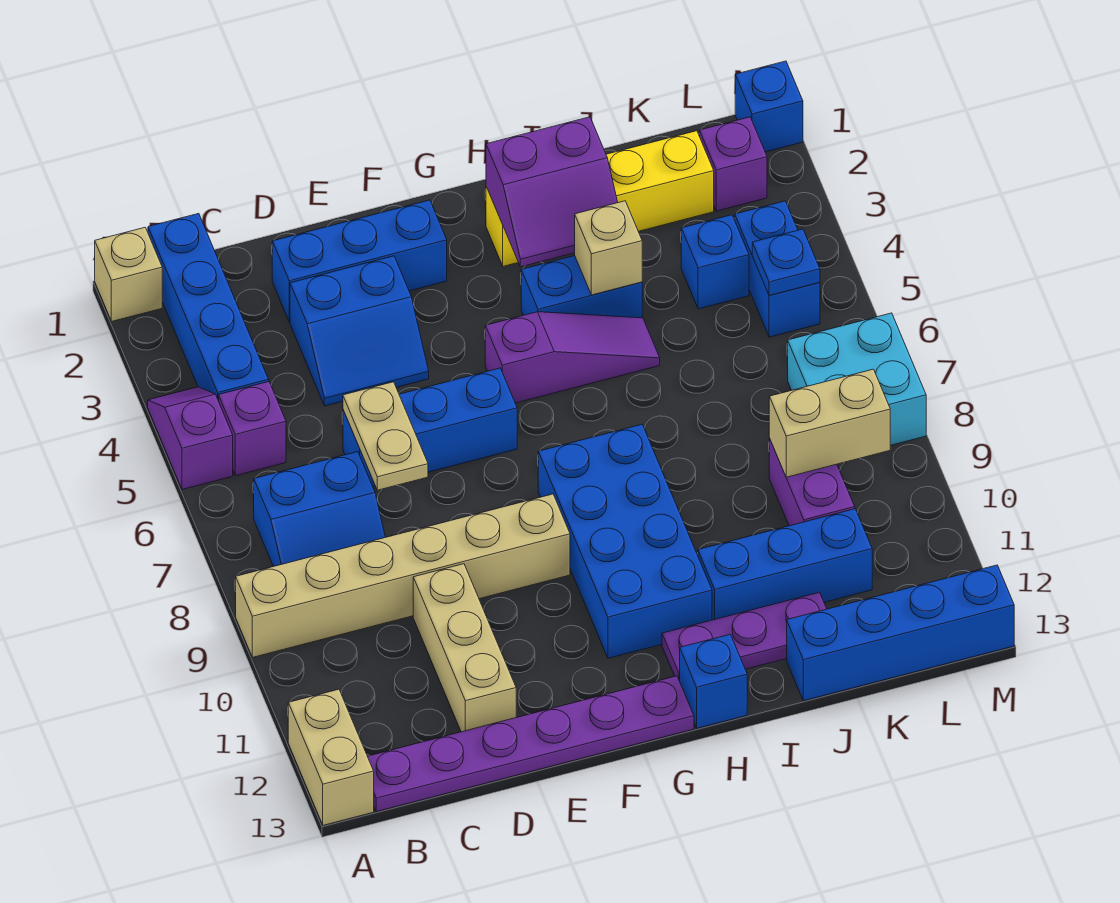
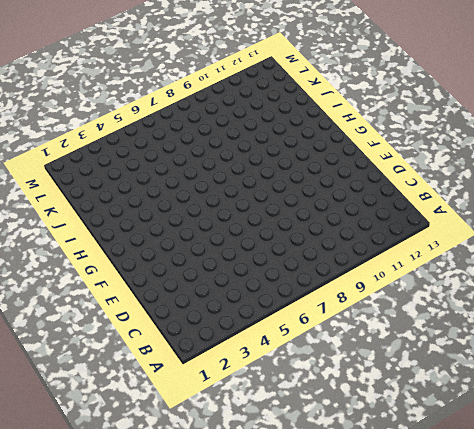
none -> tan 1x1 brick [95,228,162,321]
none -> purple 1x2 slope [148,387,233,489]
none -> tan 1x6 brick [236,494,570,657]
none -> tan 1x2 brick [288,689,374,825]

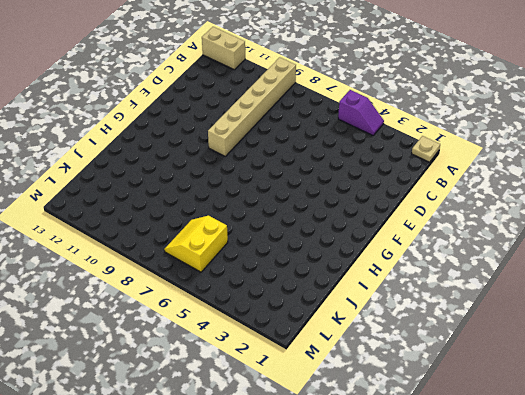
tan 1x1 plate [412,136,440,162] -> tan 1x1 brick [95,228,162,321]
yellow 2x2 slope [164,216,228,272] -> cyan 2x2 brick [788,313,926,445]
none -> blue 1x4 brick [148,213,269,401]
none -> purple 1x1 brick [219,382,286,476]
none -> blue 2x2 slope [254,452,385,566]
none -> purple 1x6 plate [367,676,694,812]

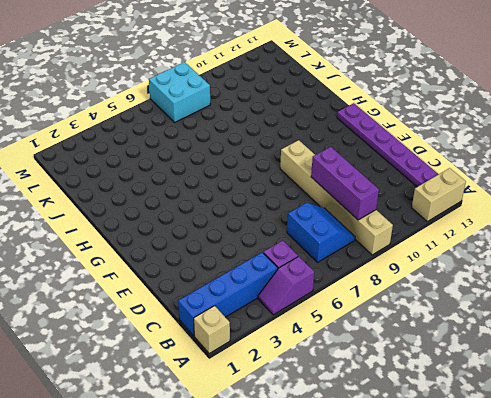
purple 1x3 brick [311,147,379,220] -> none
none -> blue 1x3 brick [272,200,447,322]
none -> blue 2x2 slope [290,256,429,406]
none -> blue 1x3 brick [343,368,517,486]
none -> tan 1x3 brick [413,564,516,732]

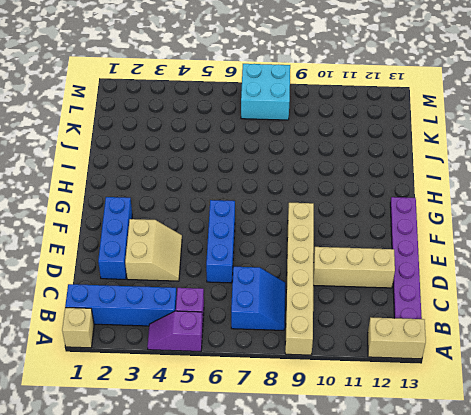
tan 2x2 slope [125,219,182,281] -> blue 2x2 slope [290,256,429,406]
none -> purple 1x3 slope [485,312,660,403]
none -> blue 2x4 brick [538,424,712,658]
none -> yellow 1x4 brick [486,131,714,266]
none -> blue 1x2 brick [521,256,642,318]

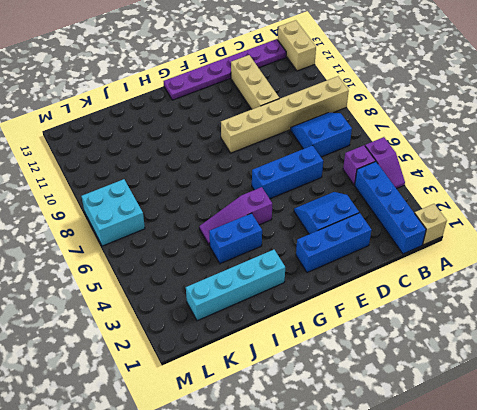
cyan 1x4 brick [186,250,285,321] -> yellow 1x4 brick [486,131,714,266]
none -> blue 2x4 brick [538,424,712,658]
none -> purple 1x3 plate [662,592,827,681]
none -> blue 1x1 brick [680,634,747,728]
none -> blue 1x3 brick [698,509,872,620]

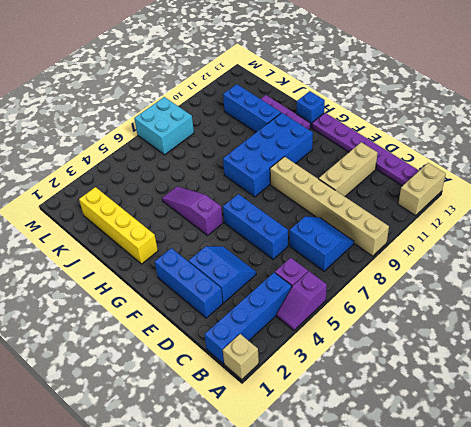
none -> blue 1x2 brick [521,256,642,318]
none -> blue 1x4 brick [787,565,1014,701]
none -> blue 1x1 brick [681,215,749,309]
none -> purple 1x2 brick [769,438,855,526]

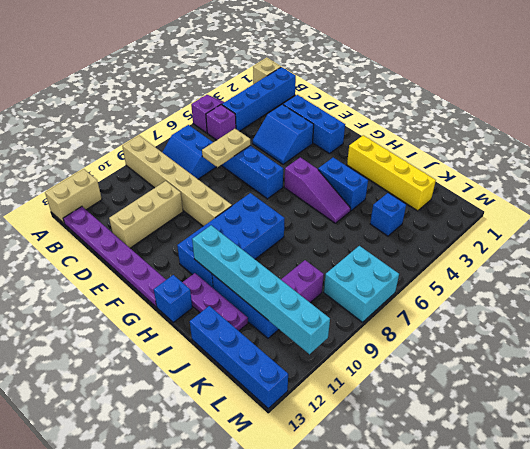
cyan 1x6 brick [192,225,330,354] -> none
none -> purple 1x1 brick [700,117,767,211]
none -> blue 1x2 brick [735,201,820,337]
none -> blue 1x1 brick [735,61,803,152]
none -> purple 2x2 slope [486,117,618,267]

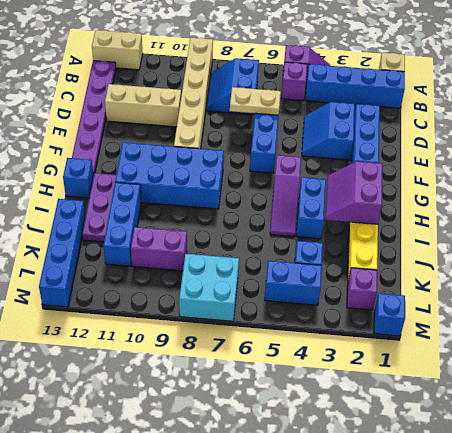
none -> tan 1x1 brick [575,201,642,295]
none -> tan 1x2 brick [769,369,890,477]
none -> blue 1x1 plate [752,229,820,295]

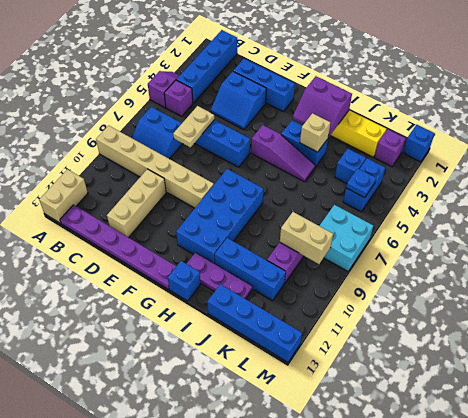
none -> tan 1x1 brick [95,228,162,321]

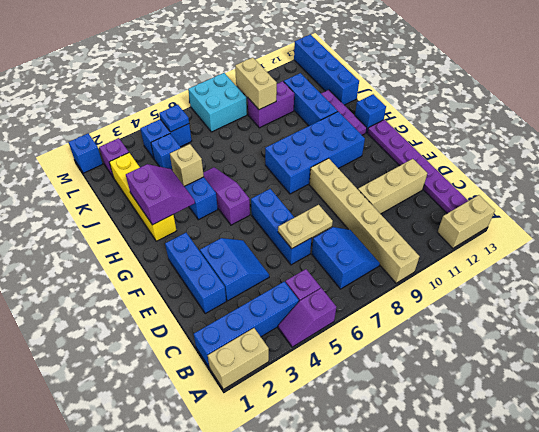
tan 1x2 brick [208,328,269,389] -> tan 1x1 brick [95,228,162,321]

